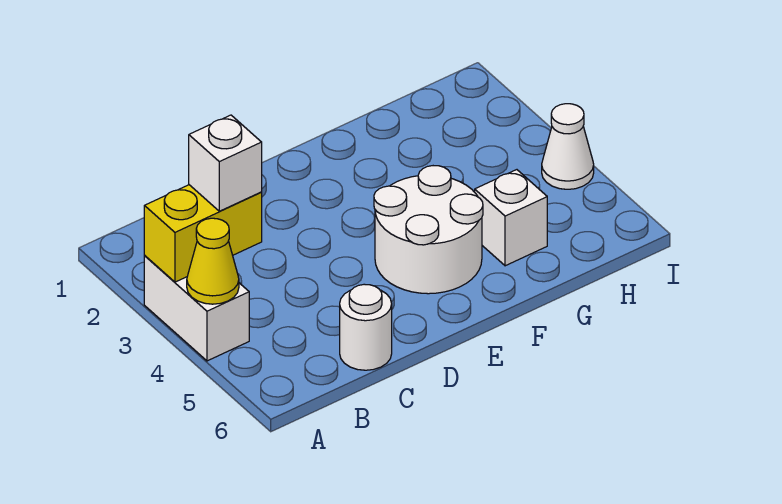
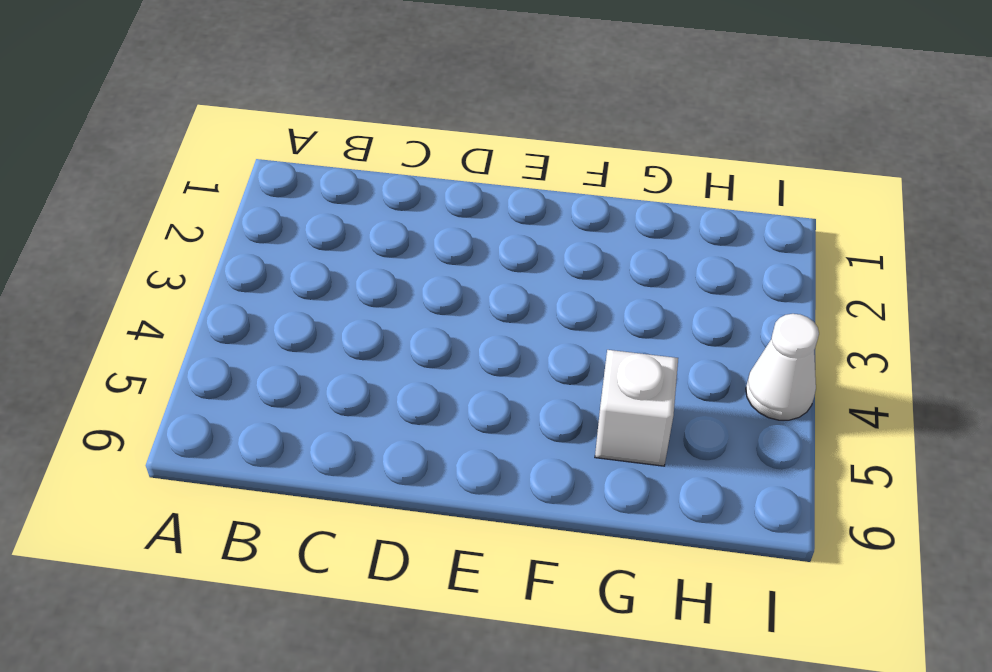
none -> white 1x2 brick [144,256,249,361]
none -> white 1x1 round brick [340,284,392,370]

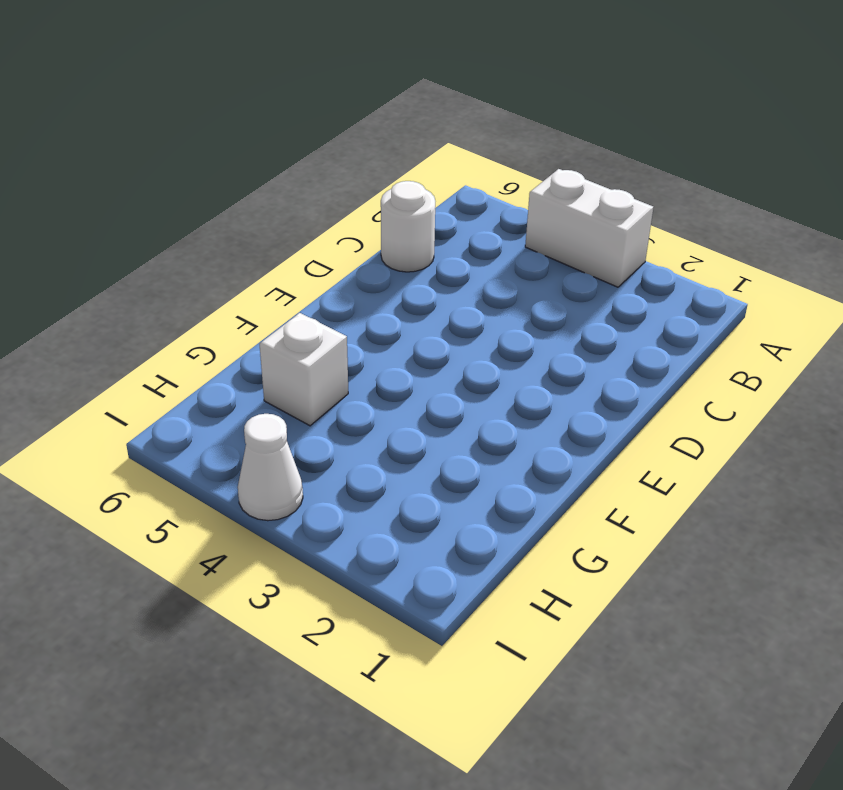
none -> white 2x2 round brick [374,166,483,294]
none -> yellow 1x2 brick [144,185,262,282]

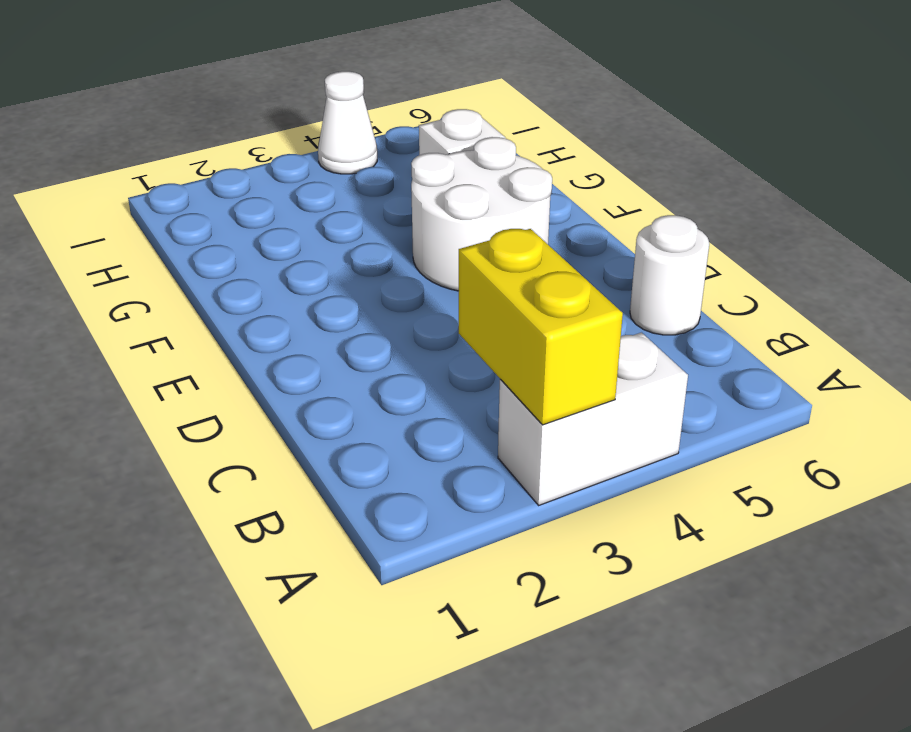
none -> yellow 1x1 cone [187,218,239,304]
none -> white 1x1 brick [189,115,262,211]

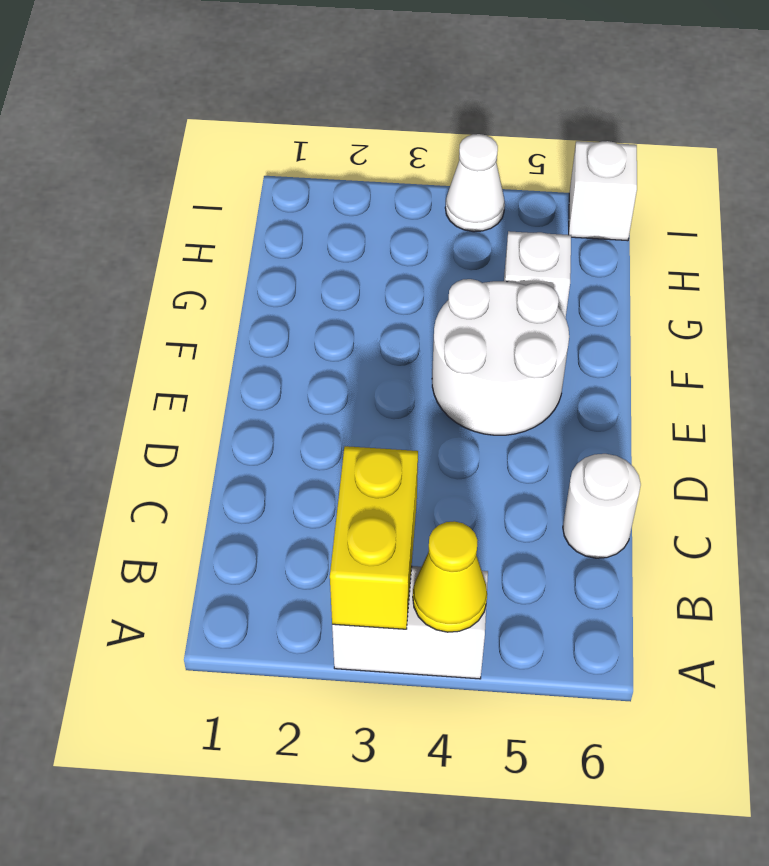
white 1x1 brick [569,141,637,241] -> white 1x1 brick moved to [189,115,262,211]

